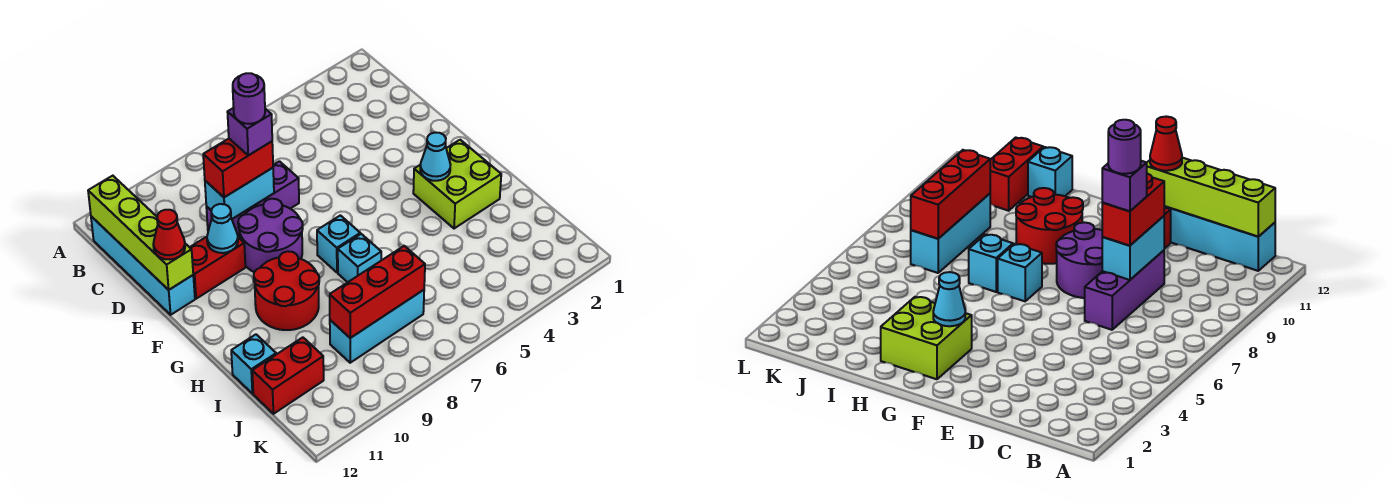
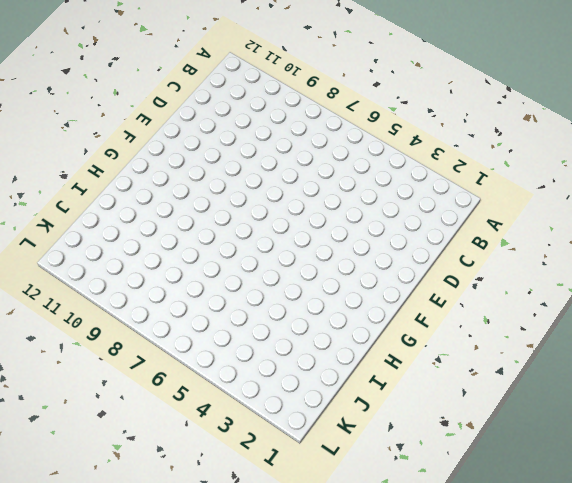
none -> cyan 1x4 brick [91,216,195,315]
none -> purple 1x3 brick [206,161,299,238]
none -> purple 2x2 round brick [238,199,303,272]

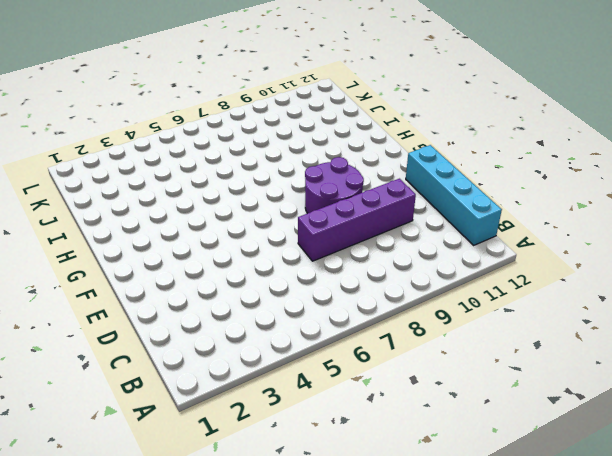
purple 1x4 brick [298,179,416,261] -> purple 1x3 brick [206,161,299,238]
none -> red 1x2 brick [190,237,245,299]
none -> lime 2x2 brick [413,140,501,229]
none -> cyan 1x1 brick [317,215,360,272]

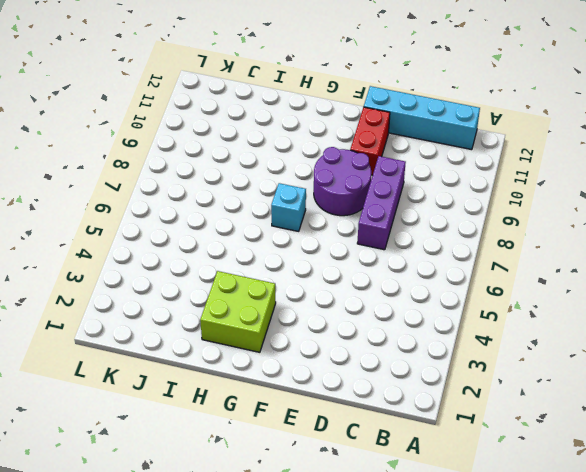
none -> red 2x2 round brick [253,251,319,330]
none -> cyan 1x1 brick [338,234,381,282]
none -> cyan 1x1 brick [231,334,276,394]

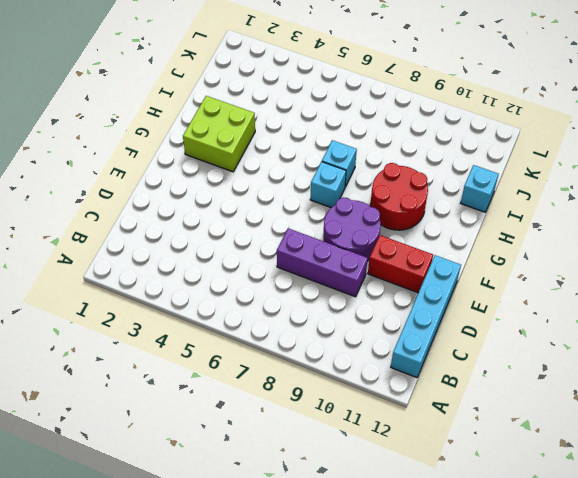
none -> cyan 1x3 brick [330,290,424,363]
none -> red 1x2 brick [252,337,324,414]
none -> lime 1x4 brick [88,176,193,290]

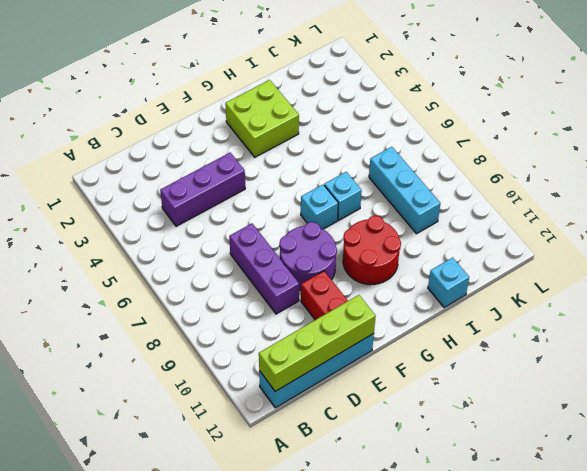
purple 1x3 brick [160,152,245,226] -> none
none -> red 1x2 brick [252,337,324,414]
none -> cyan 1x2 brick [205,168,274,219]
none -> cyan 1x1 cone [207,204,238,253]

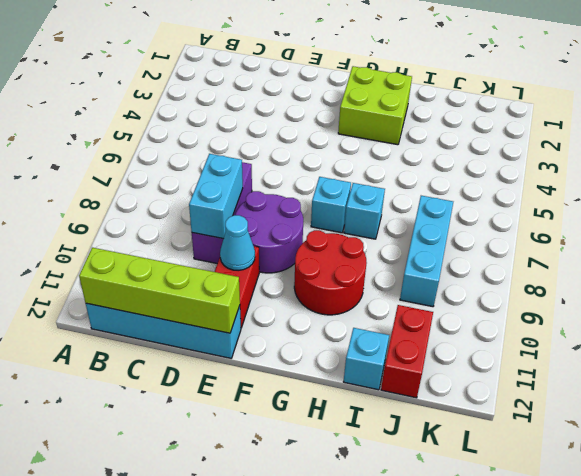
none -> cyan 1x1 cone [420,133,451,181]
none -> red 1x3 brick [330,246,425,338]
none -> red 1x2 brick [203,139,273,197]

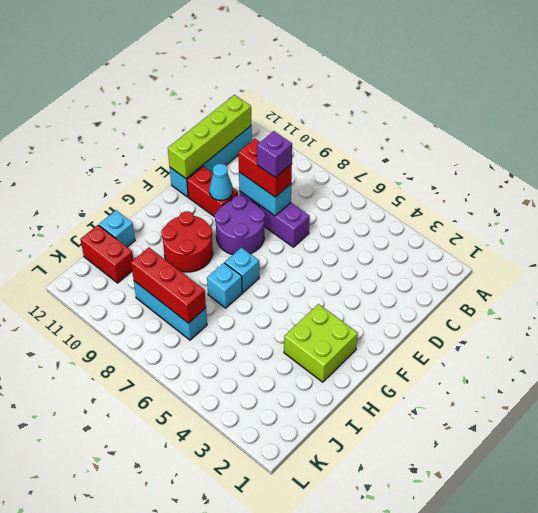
none -> cyan 1x1 cone [420,133,451,181]
none -> red 1x1 cone [153,210,185,260]
none -> purple 1x1 round brick [233,73,265,124]

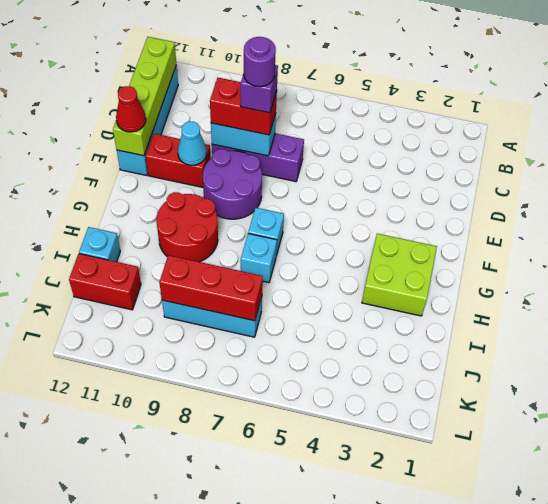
none -> cyan 1x1 cone [420,133,451,181]

